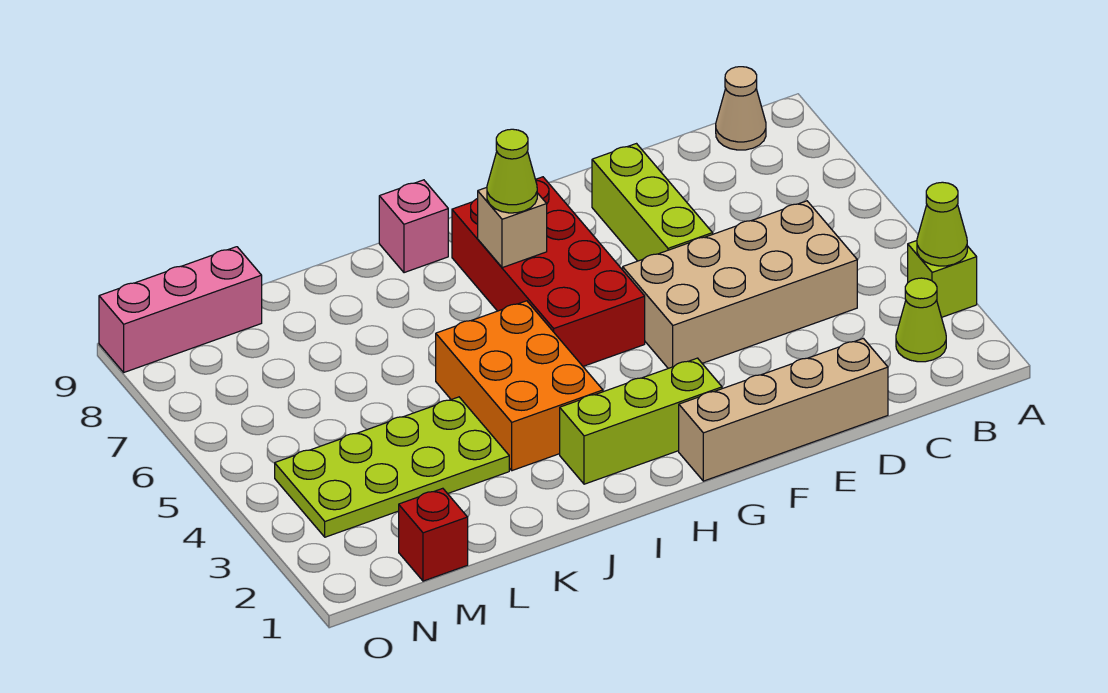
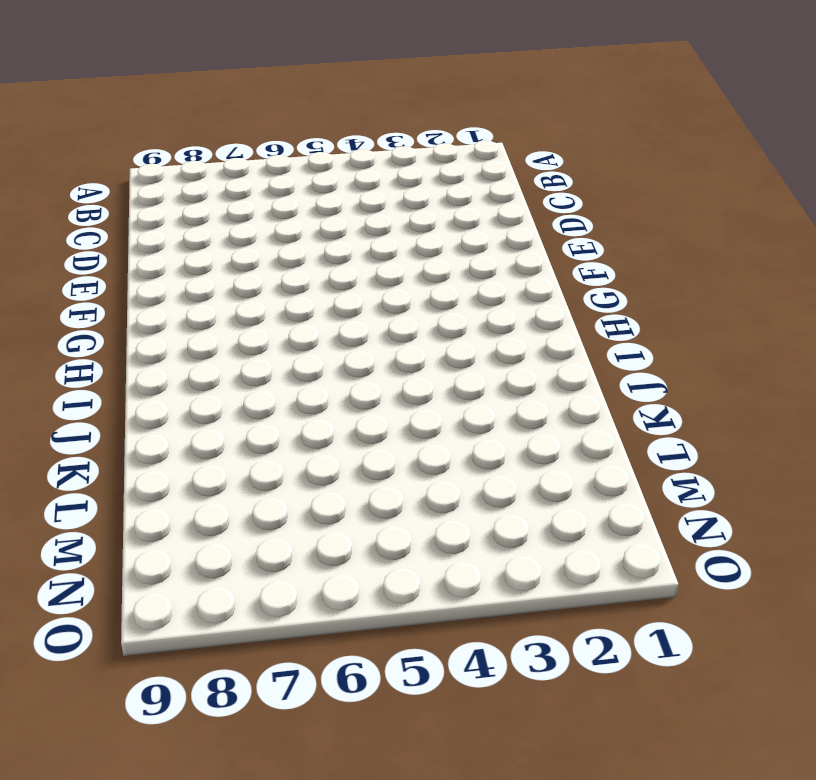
none -> lime 1x1 brick [908,241,977,317]
none -> lime 1x1 cone [896,278,946,362]
none -> tan 1x1 cone [716,67,766,150]

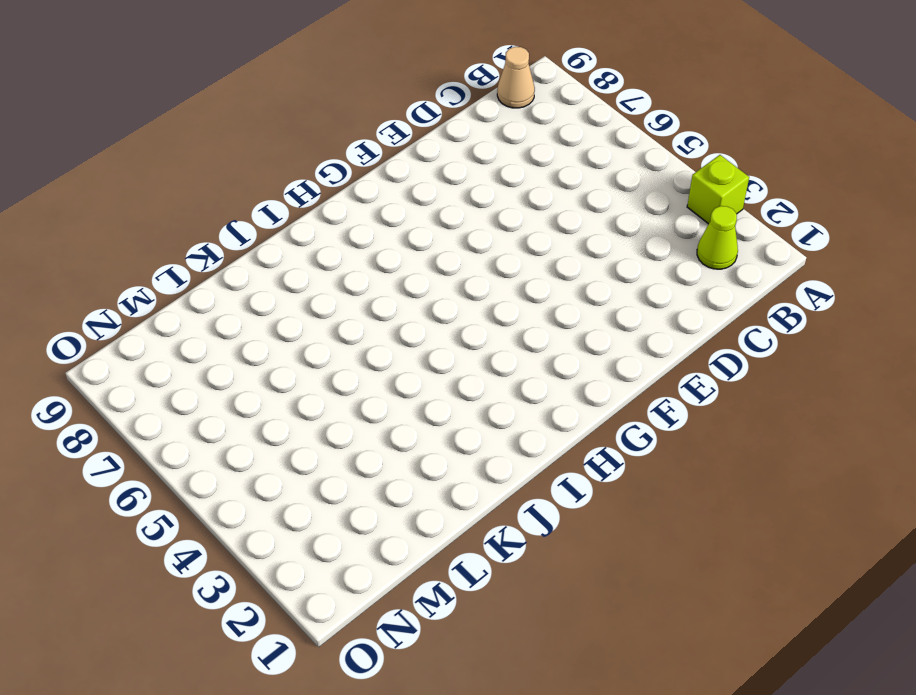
none -> tan 2x4 brick [623,201,857,368]
none -> tan 1x4 brick [679,338,888,481]
none -> lime 1x3 brick [592,144,713,261]

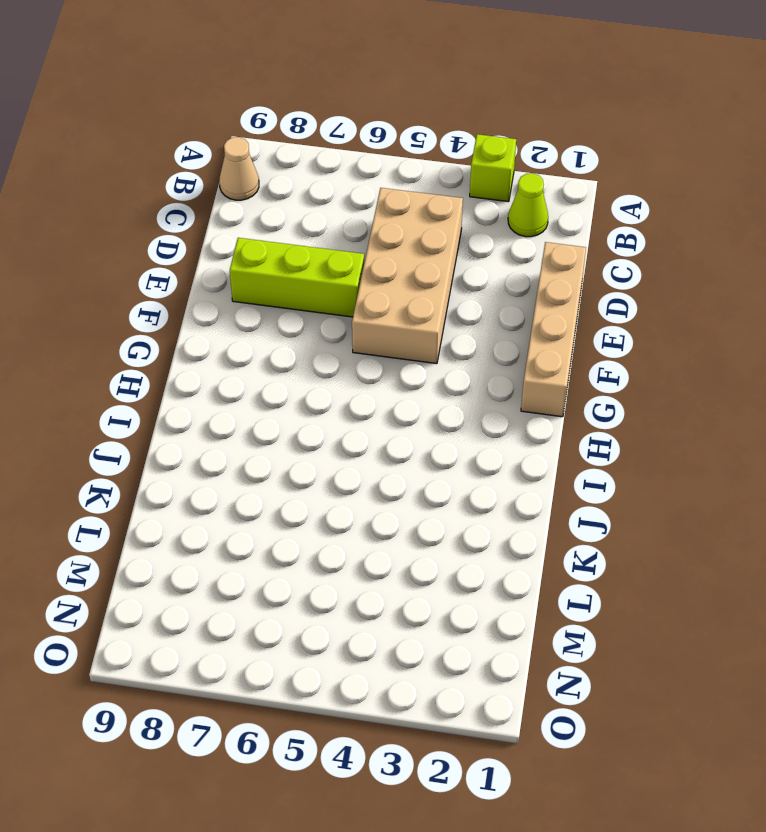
none -> lime 1x3 brick [560,358,722,484]
none -> red 2x4 brick [452,177,645,366]
none -> orange 2x3 brick [436,301,603,471]

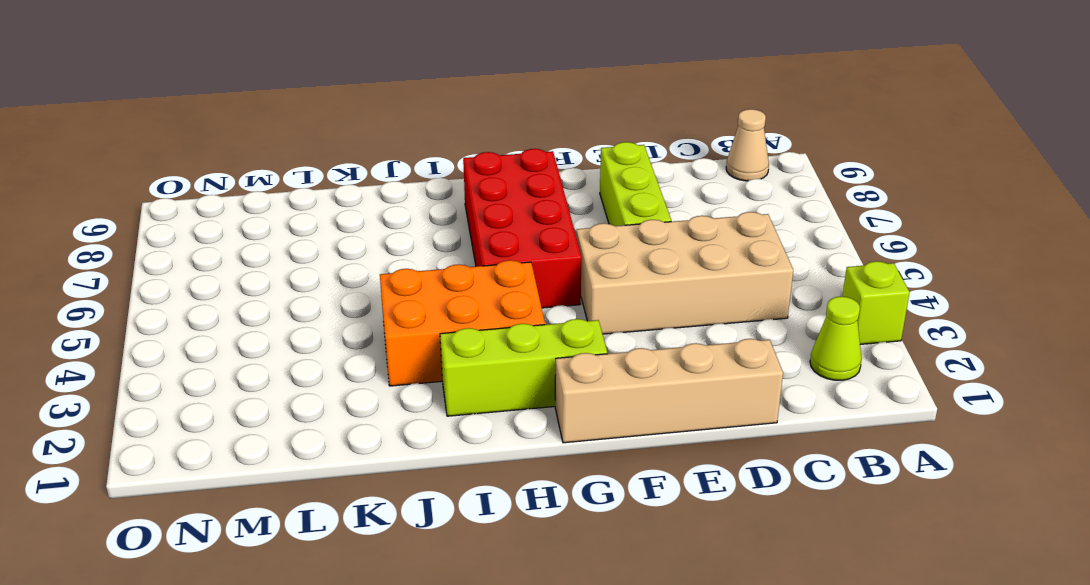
orange 2x3 brick [380,260,545,386] -> orange 2x3 brick turned to [436,301,603,471]
none -> pink 1x1 brick [379,180,448,273]
none -> lime 2x4 plate [275,397,509,537]
none -> red 1x1 brick [399,488,468,581]

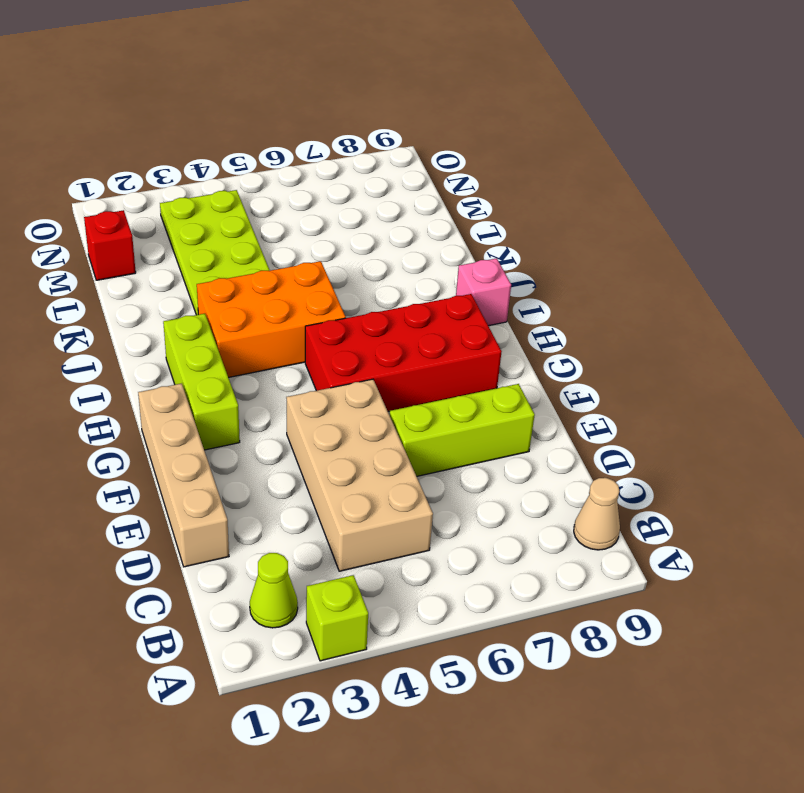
none -> pink 1x3 brick [99,247,262,372]
none -> lime 1x1 cone [917,182,967,266]
none -> tan 1x1 brick [478,187,547,268]

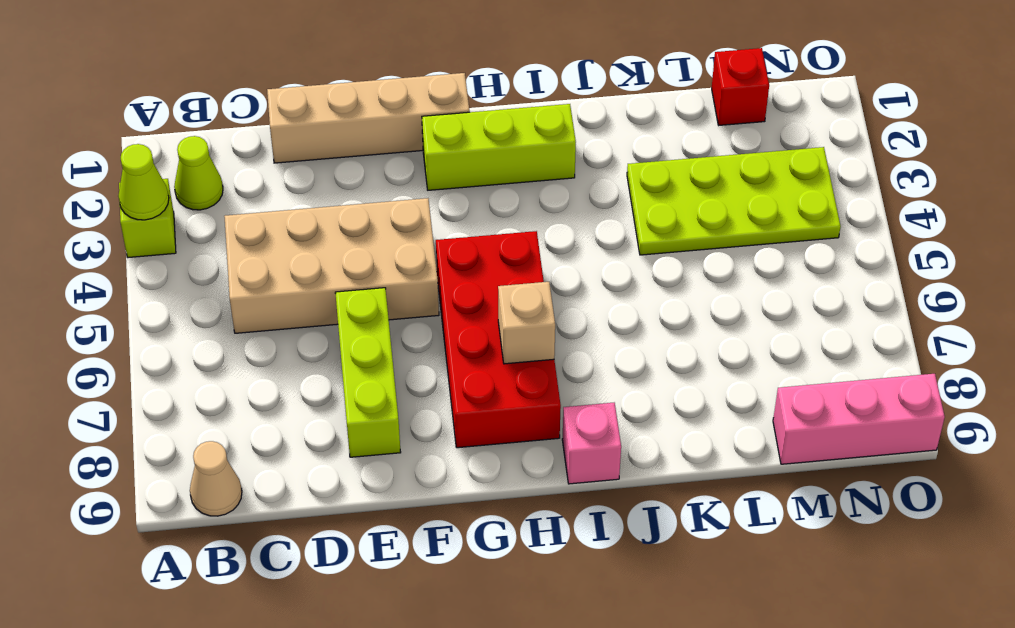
none -> orange 2x3 brick [436,301,603,471]
none -> lime 1x1 cone [487,129,537,213]

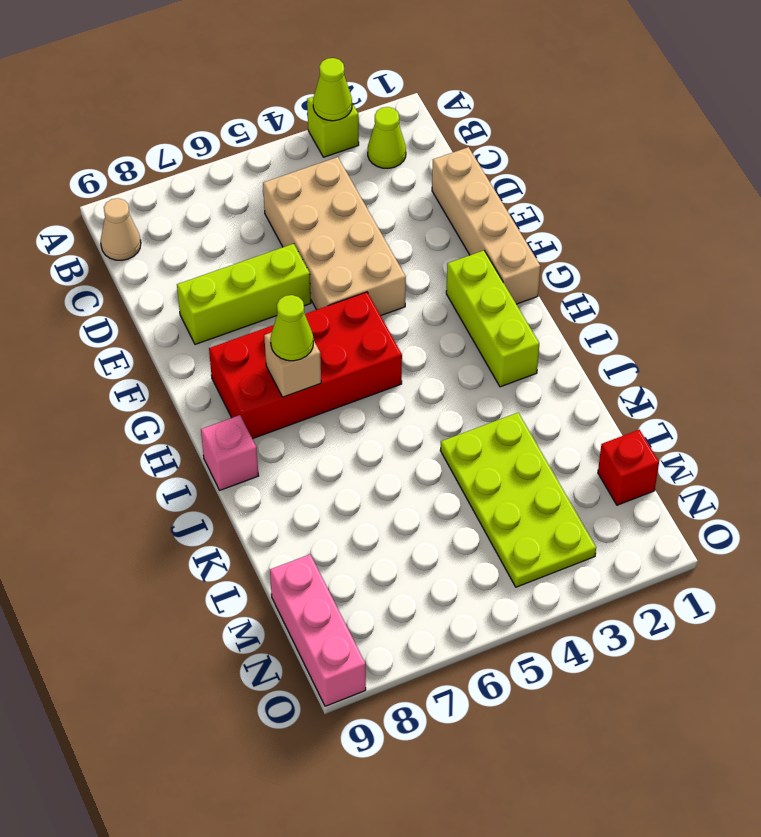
none -> orange 2x3 brick [436,301,603,471]

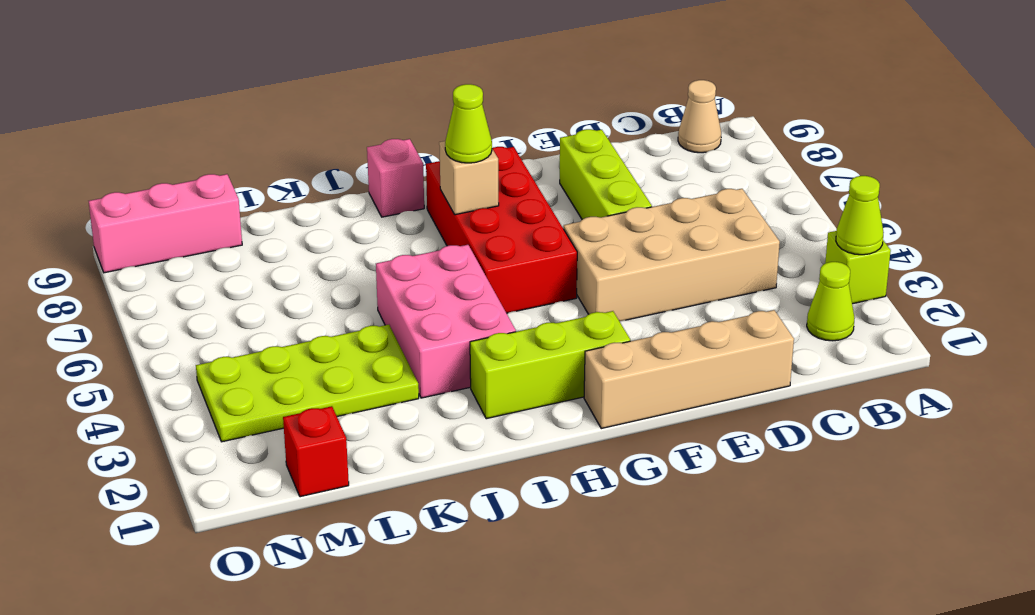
pink 2x3 brick [376,245,516,398] -> orange 2x3 brick [436,301,603,471]

